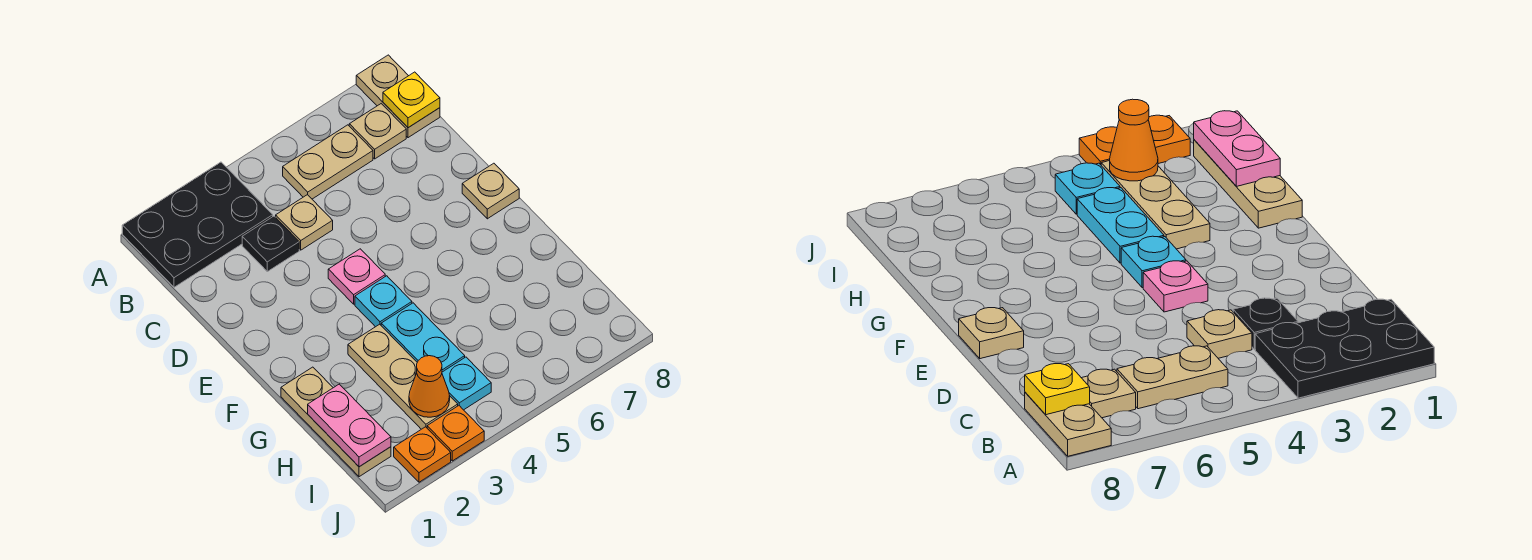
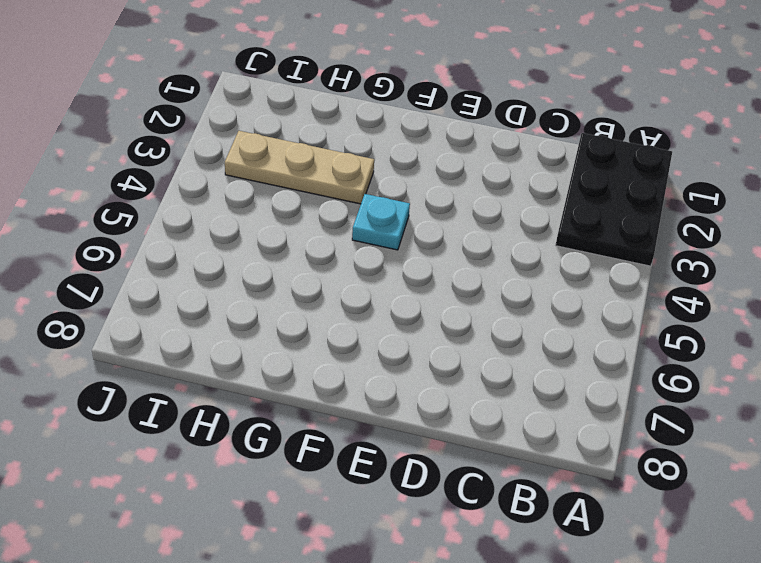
none -> tan 1x2 plate [356,55,440,138]
none -> tan 1x2 plate [283,125,373,199]
none -> tan 1x1 plate [349,104,406,159]

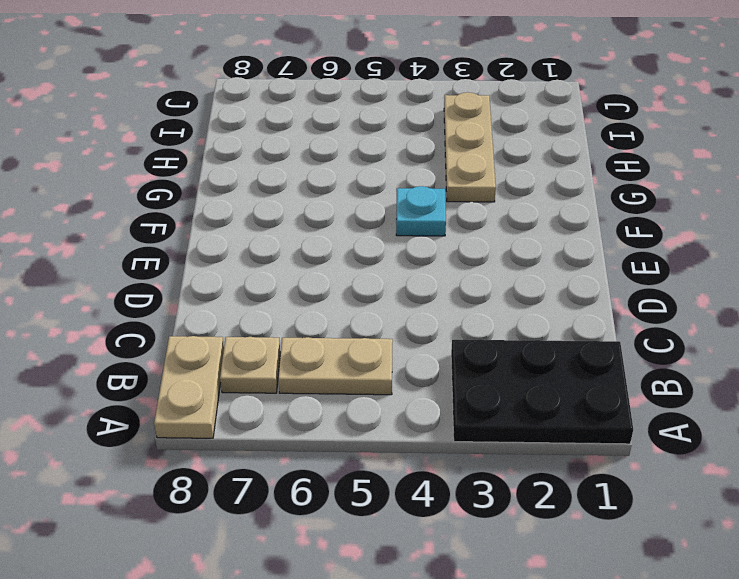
none -> black 1x1 plate [242,216,299,271]
none -> tan 1x1 plate [276,195,333,250]
none -> pink 1x1 plate [328,249,385,304]

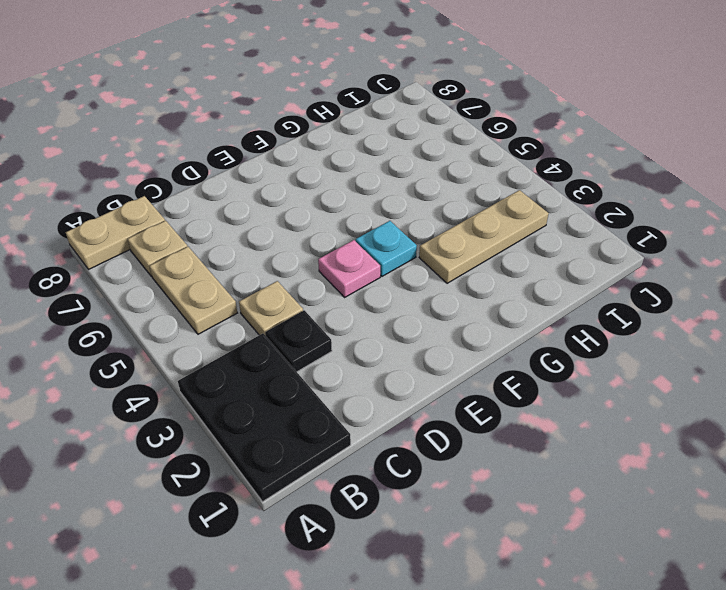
none -> tan 1x1 plate [462,163,519,219]
none -> tan 1x3 plate [281,367,391,477]
none -> cyan 1x2 plate [381,303,465,372]

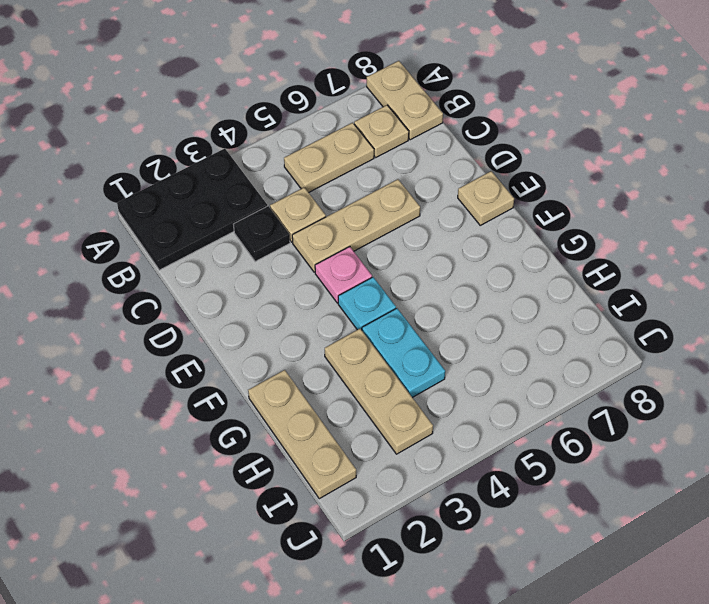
tan 1x3 plate [292,179,420,272] -> none
none -> cyan 1x1 plate [442,357,491,410]
none -> orange 1x1 plate [394,427,451,482]
none -> orange 1x1 plate [427,406,484,461]

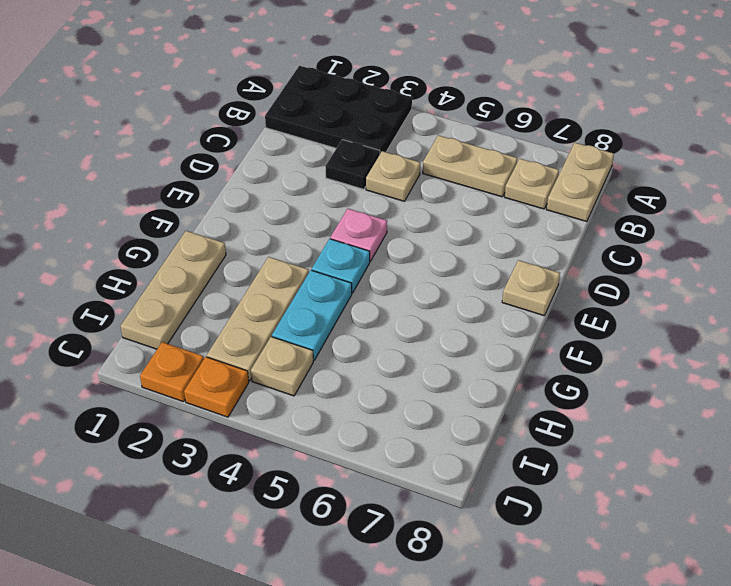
tan 1x1 plate [251,337,313,396] -> cyan 1x1 plate [442,357,491,410]
none -> yellow 1x1 plate [383,72,440,128]
none -> pink 1x2 plate [308,384,391,467]
none -> orange 1x1 cone [409,356,450,417]

